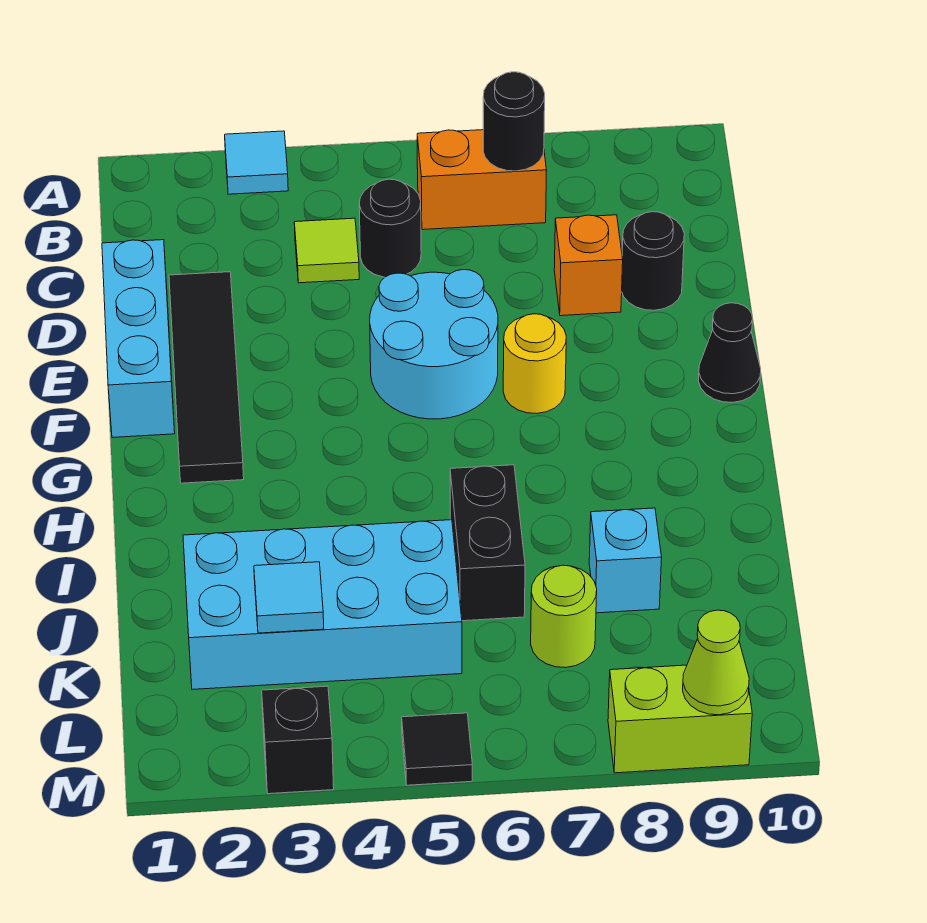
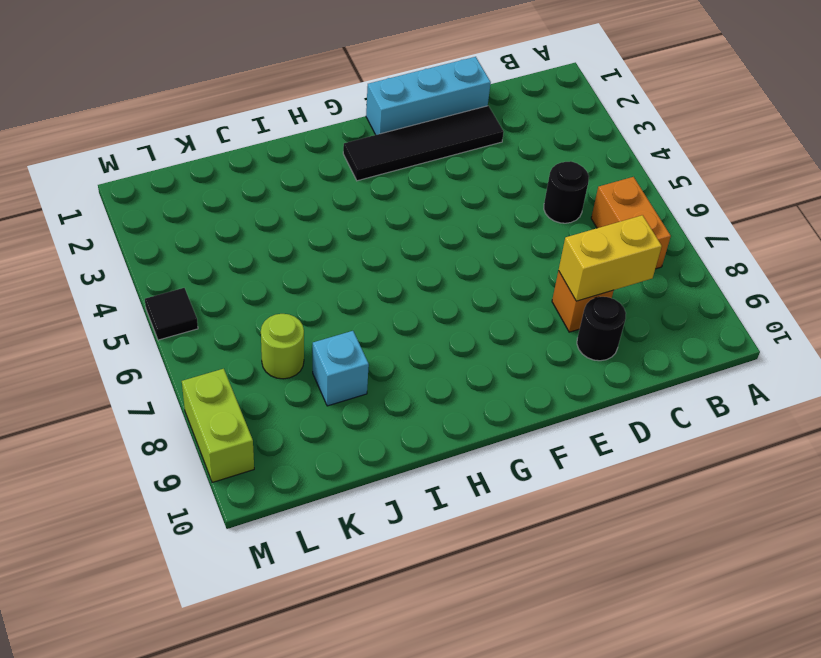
yellow 1x2 brick [559,215,662,301] -> none
none -> cyan 1x1 tile [225,131,288,194]
none -> lime 1x1 tile [294,218,359,283]
none -> cyan 2x2 round brick [370,270,498,419]

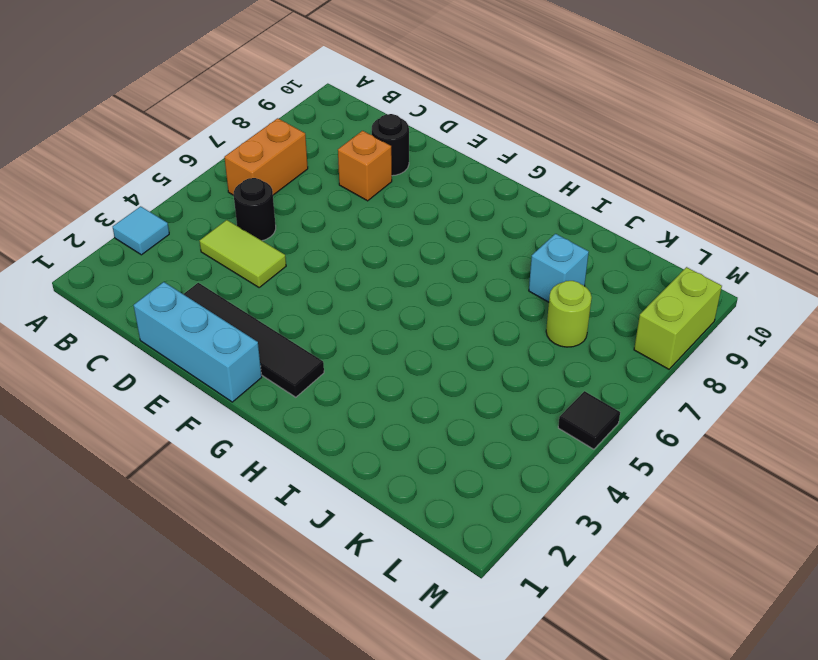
lime 1x2 tile [199,220,286,287] -> lime 1x1 tile [294,218,359,283]
none -> cyan 2x2 round brick [370,270,498,419]
none -> yellow 1x1 round brick [503,314,566,414]
none -> black 1x1 cone [698,303,761,402]

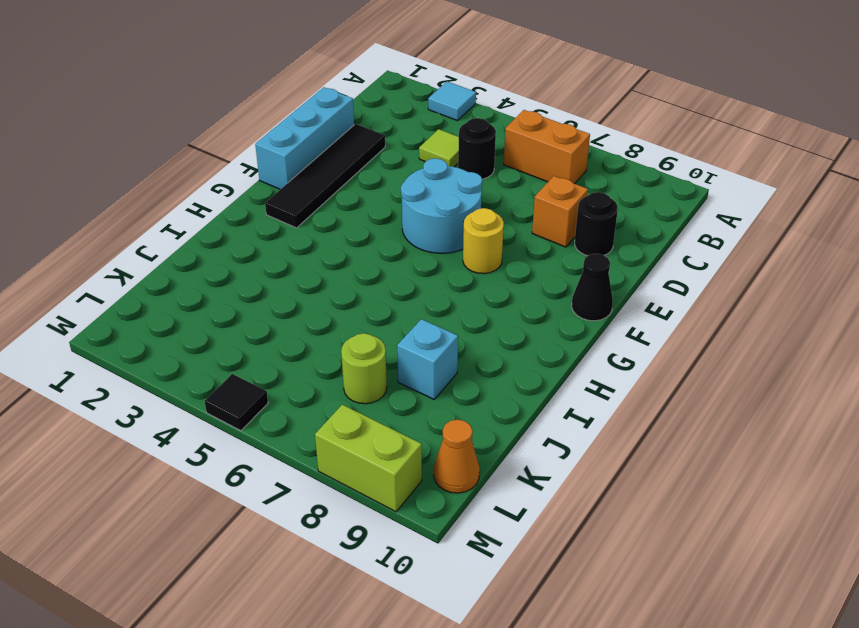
orange 1x1 cone [434,420,480,493] -> none
none -> black 1x2 brick [450,465,525,621]
none -> cyan 2x4 brick [183,520,462,689]
none -> black 1x1 brick [262,686,334,794]

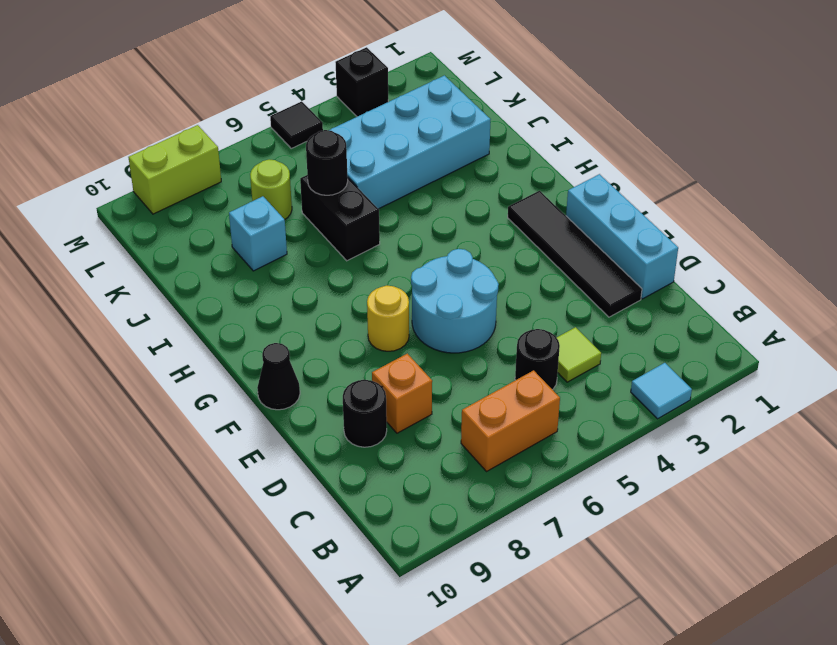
black 1x1 round brick [306,130,348,195] -> black 1x1 round brick moved to [483,72,545,171]
none -> cyan 1x1 tile [254,562,324,633]
none -> lime 1x1 cone [683,610,749,715]

